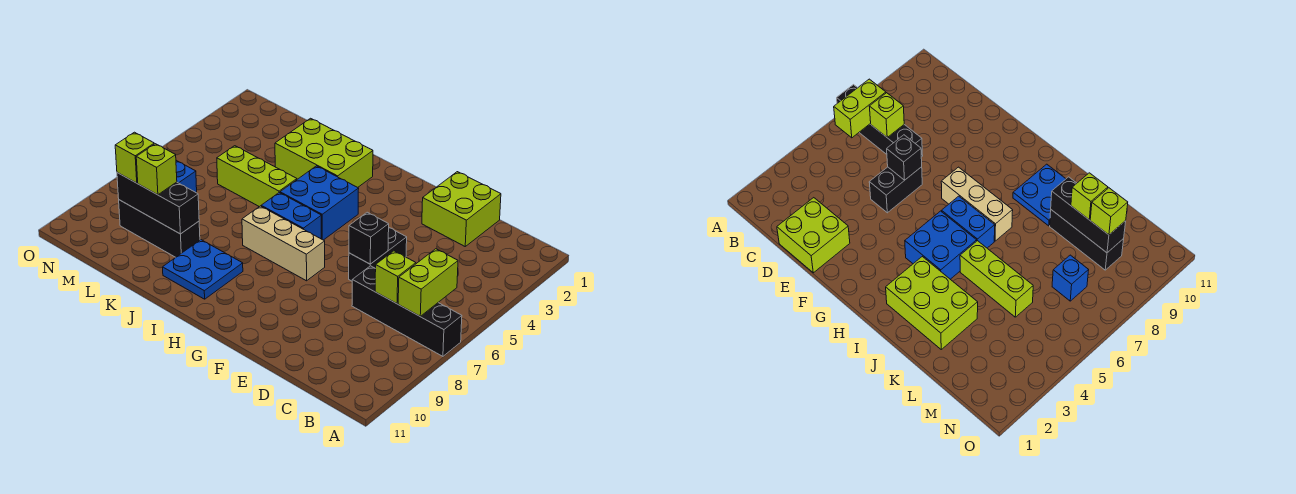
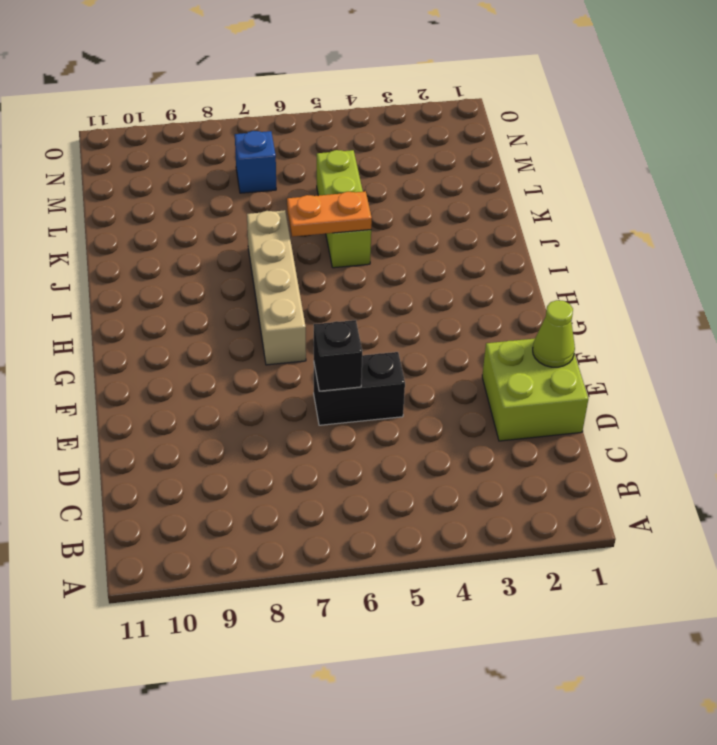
lime 1x1 cone [533,300,575,367] -> none
tan 1x4 brick [247,210,306,365] -> tan 1x3 brick [242,206,325,281]
orange 1x2 plate [287,191,372,237] -> none
none -> black 1x4 brick [352,266,462,356]
none -> blue 2x2 brick [280,166,359,240]
none -> blue 1x2 brick [261,193,321,239]

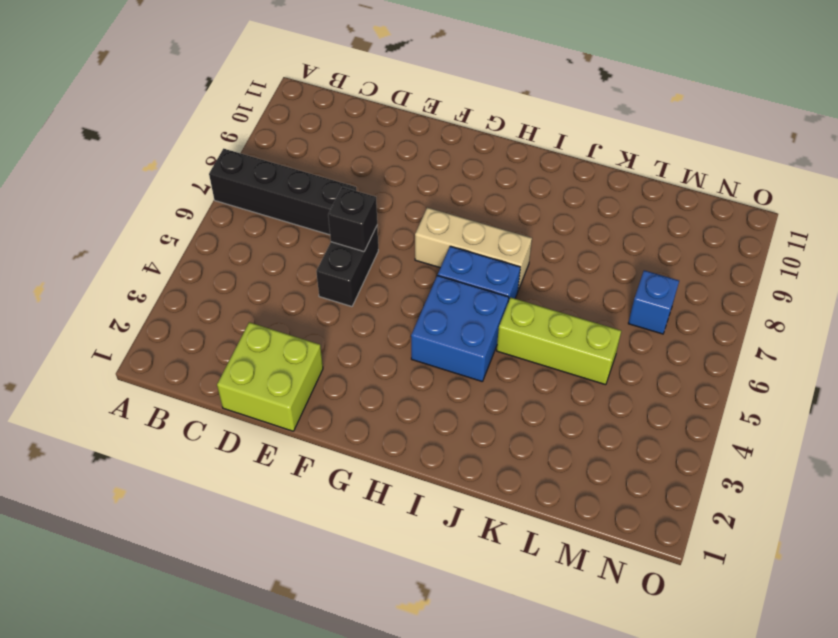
none -> lime 2x3 brick [275,118,373,187]
none -> blue 2x2 plate [163,240,243,299]
none -> black 1x3 brick [119,200,200,257]

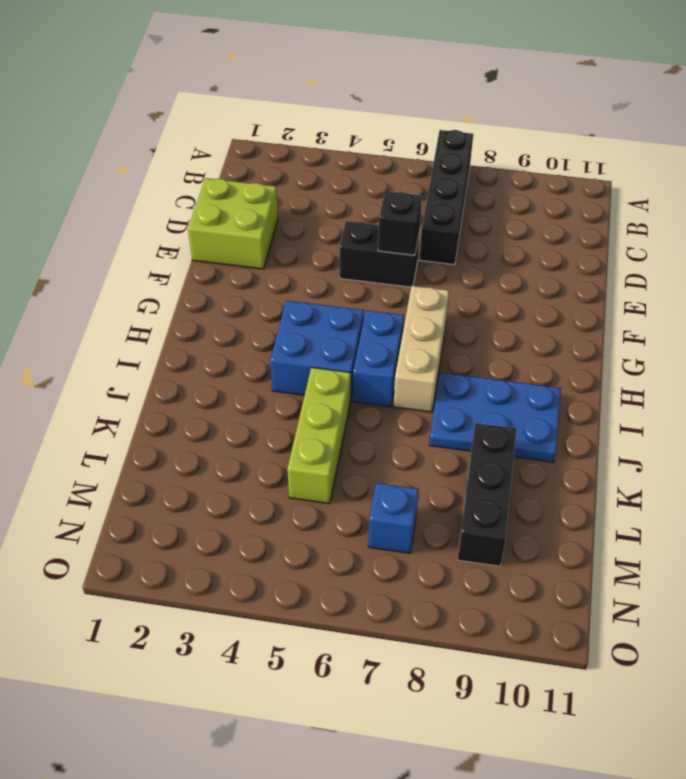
blue 2x3 plate [429,372,561,462] -> blue 2x2 plate [163,240,243,299]
none -> lime 2x3 brick [275,118,373,187]
none -> lime 1x2 brick [398,249,458,316]
none -> lime 1x1 brick [375,251,416,304]

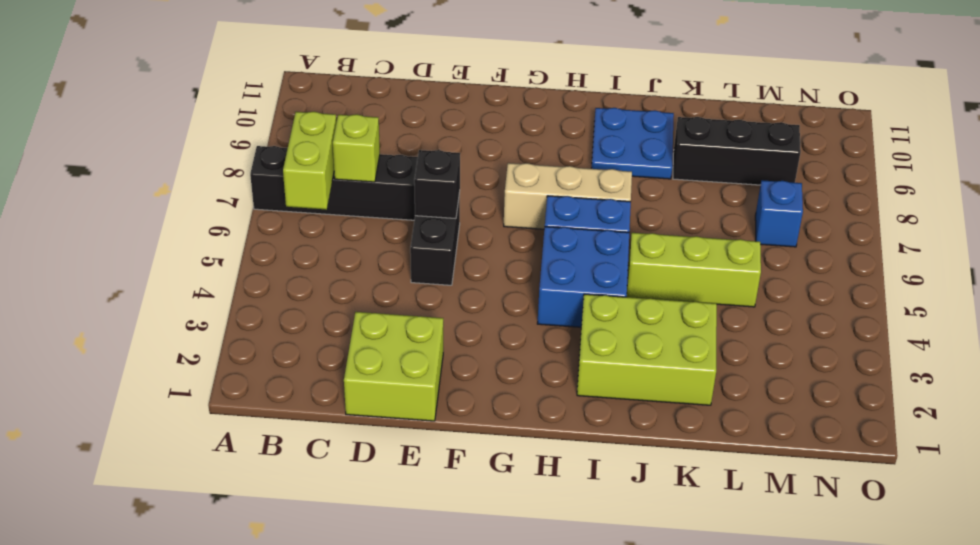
none -> black 1x3 brick [117,173,199,234]
none -> lime 1x1 brick [136,144,177,195]
none -> lime 1x1 brick [115,132,154,183]

